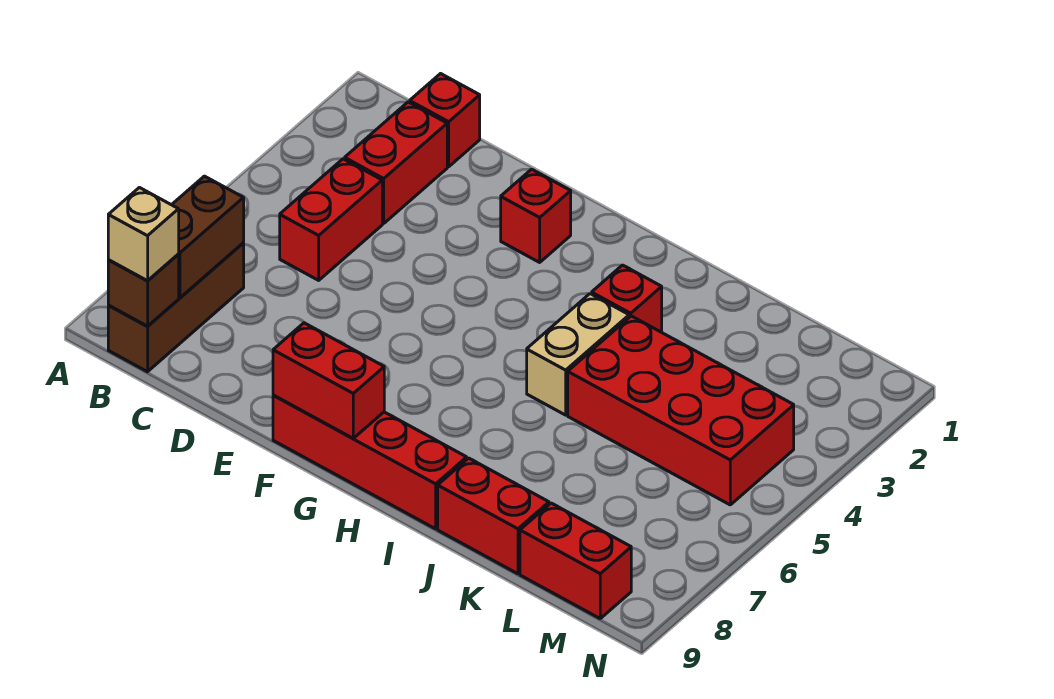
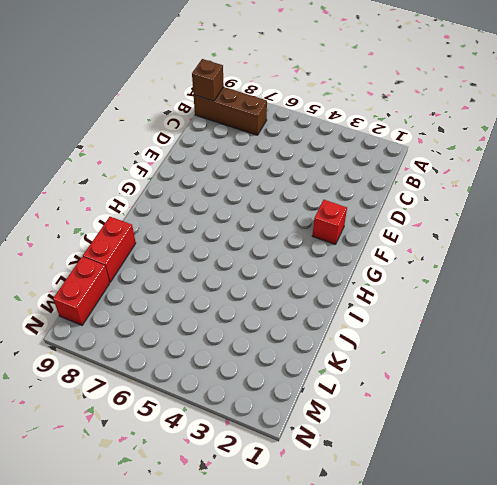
none -> red 1x1 brick [410,74,480,167]
none -> red 1x2 brick [345,102,447,223]
none -> red 1x2 brick [280,159,382,280]

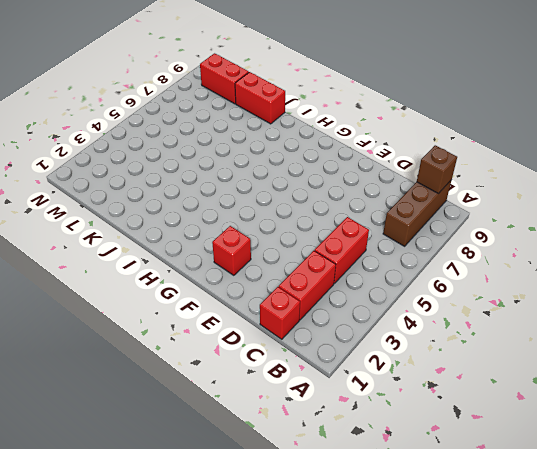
none -> red 1x4 brick [273,395,467,529]
none -> red 1x1 brick [592,265,662,332]
none -> tan 1x2 brick [527,294,629,415]

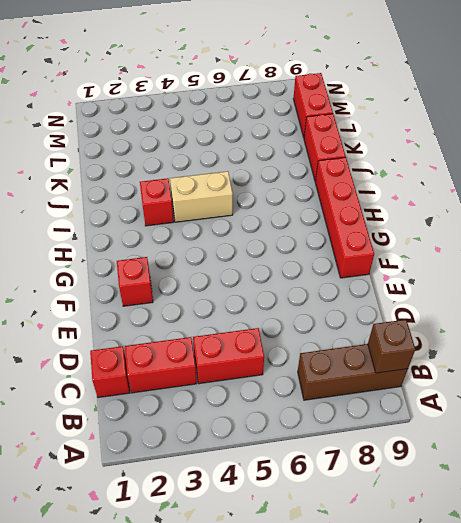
none -> red 2x4 brick [568,316,794,505]
none -> brown 1x2 brick [172,176,244,298]
none -> red 1x2 brick [273,323,384,438]

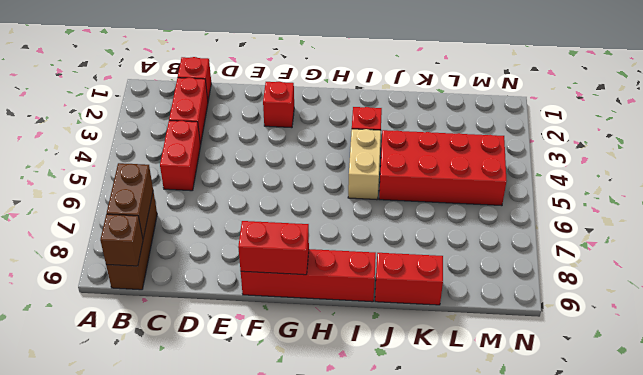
none -> red 1x2 brick [520,503,631,618]
none -> tan 1x1 brick [108,188,179,281]

